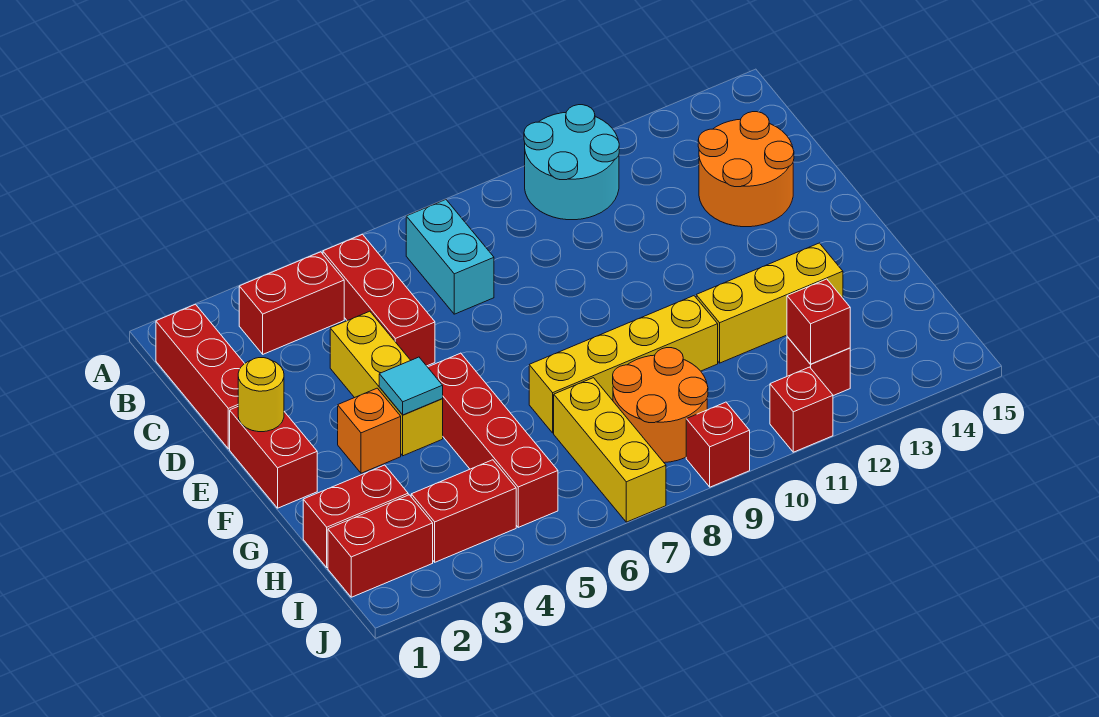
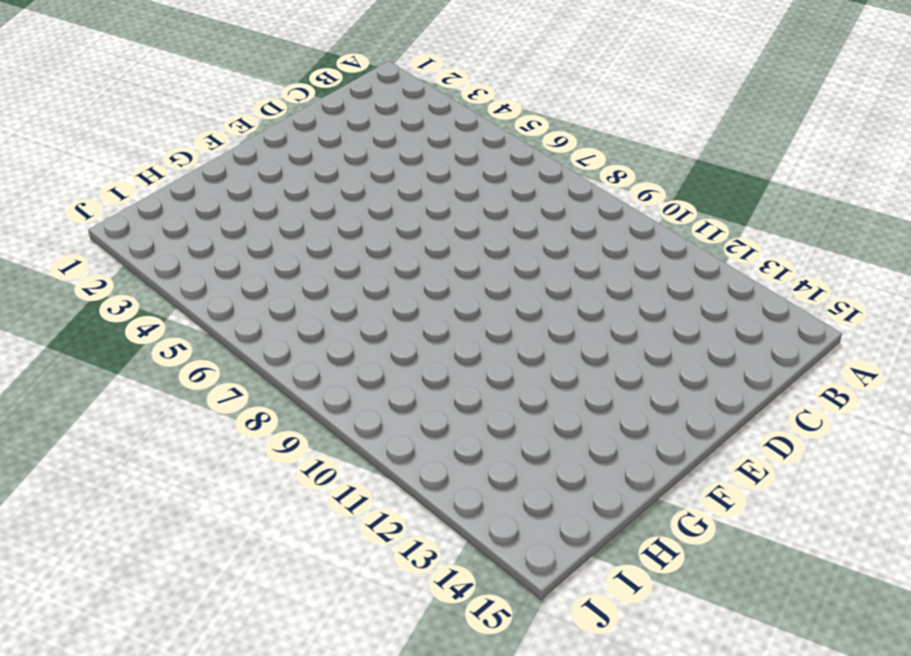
none -> cyan 2x2 round brick [524,105,619,220]
none -> red 1x3 brick [156,304,245,449]
none -> red 1x2 brick [239,252,344,354]

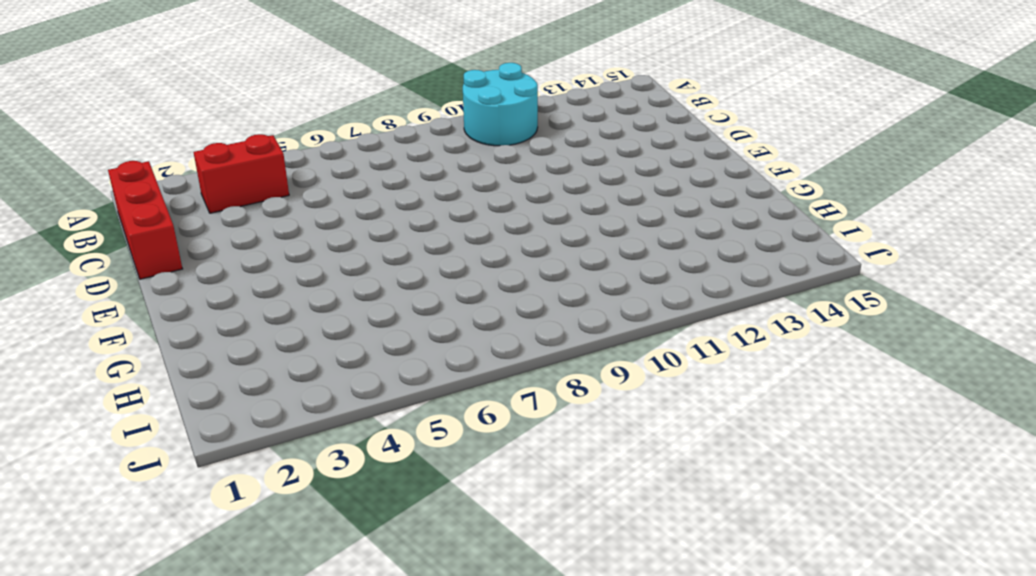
none -> red 1x3 brick [323,234,435,366]
none -> cyan 1x2 brick [406,200,494,314]
none -> orange 2x2 round brick [698,112,794,227]

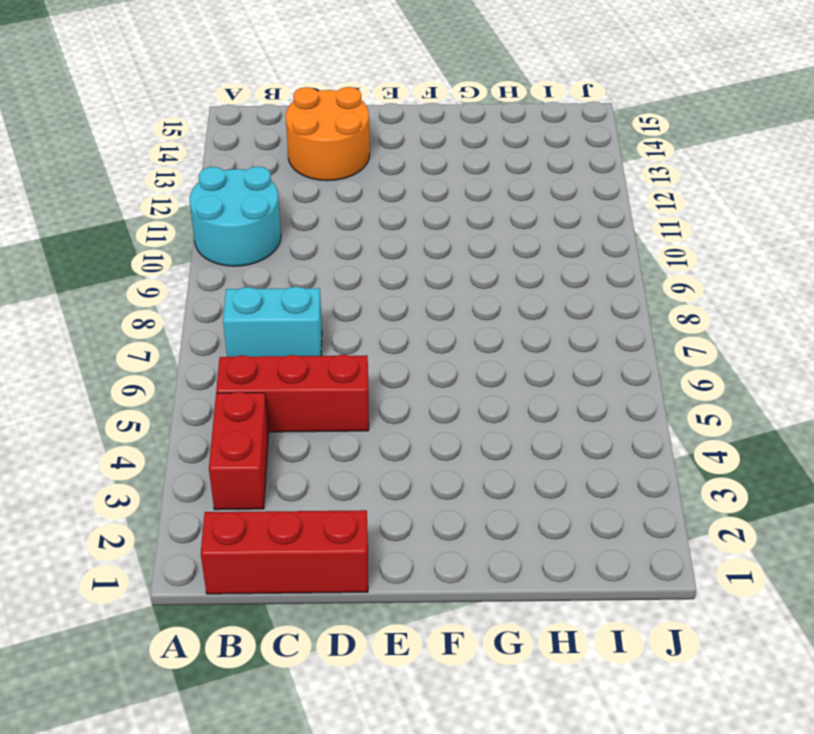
none -> yellow 1x3 brick [330,311,443,456]
none -> red 1x2 brick [230,407,317,508]
none -> orange 1x1 brick [338,388,401,473]

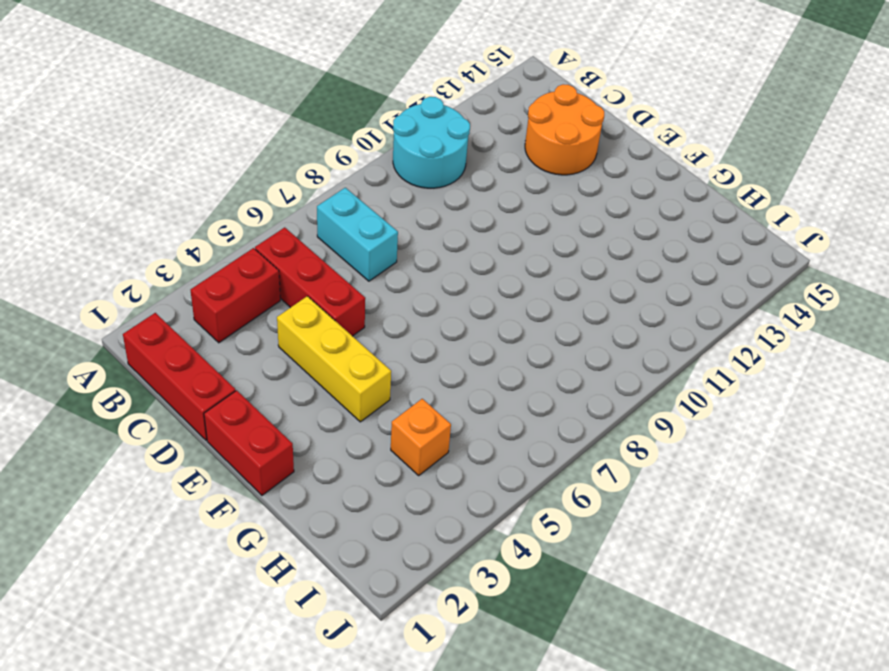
orange 1x1 brick [391,399,451,475] -> orange 1x1 brick moved to [338,388,401,473]
none -> red 1x4 brick [428,353,558,527]
none -> yellow 1x4 brick [529,296,718,433]
none -> yellow 1x3 brick [696,243,843,363]

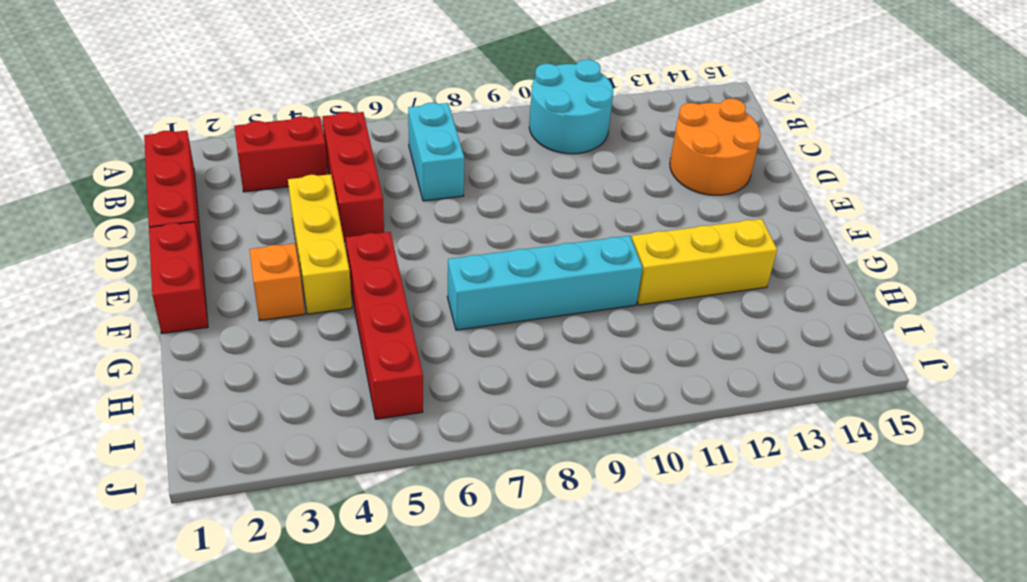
cyan 1x4 brick [447,236,643,330] -> yellow 1x4 brick [529,296,718,433]
none -> red 1x2 brick [303,465,408,567]
none -> yellow 1x3 brick [554,378,666,522]
none -> orange 2x2 round brick [613,348,708,463]

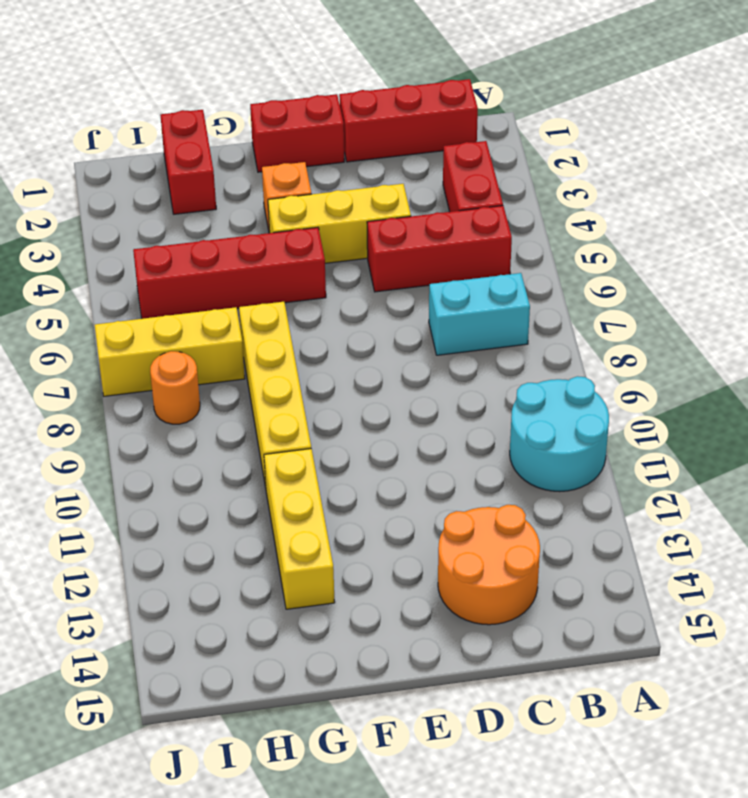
orange 1x1 round brick [150,351,200,424] -> orange 2x2 round brick [613,348,708,463]
none -> red 1x2 brick [328,495,433,597]
none -> red 1x2 brick [411,460,516,562]
none -> red 1x1 brick [787,337,850,396]

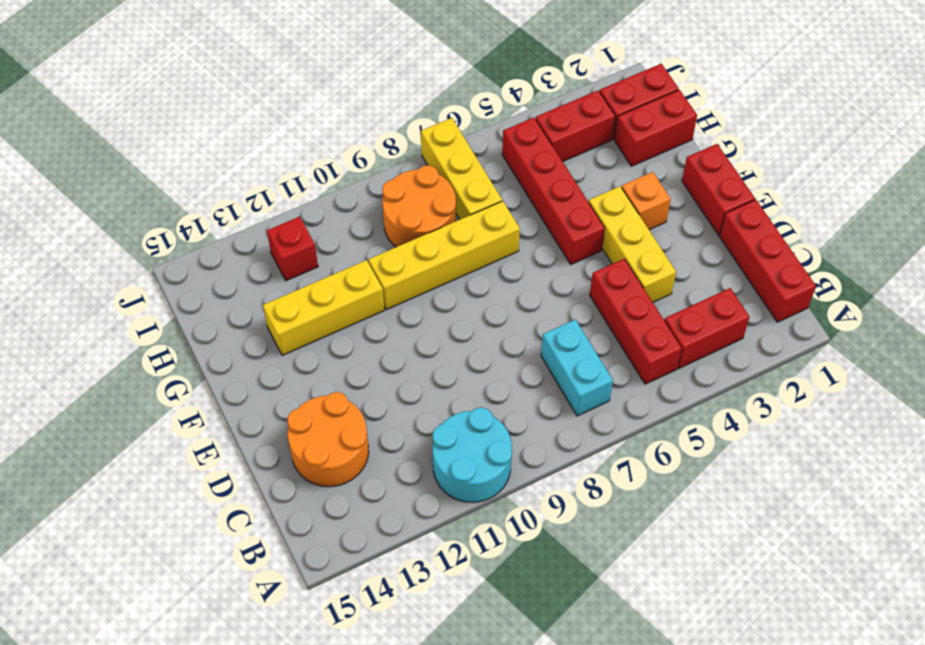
none -> red 1x1 brick [686,402,750,487]
none -> red 1x1 brick [770,367,833,452]
none -> yellow 1x1 round brick [238,358,284,432]

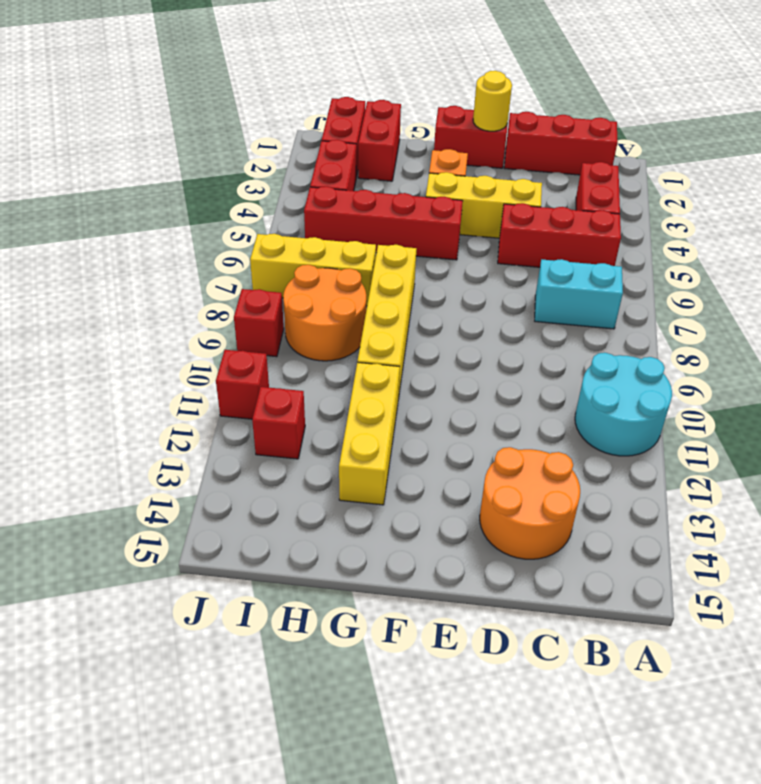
none -> cyan 1x1 tile [379,357,443,415]
none -> red 1x1 brick [787,279,850,364]

